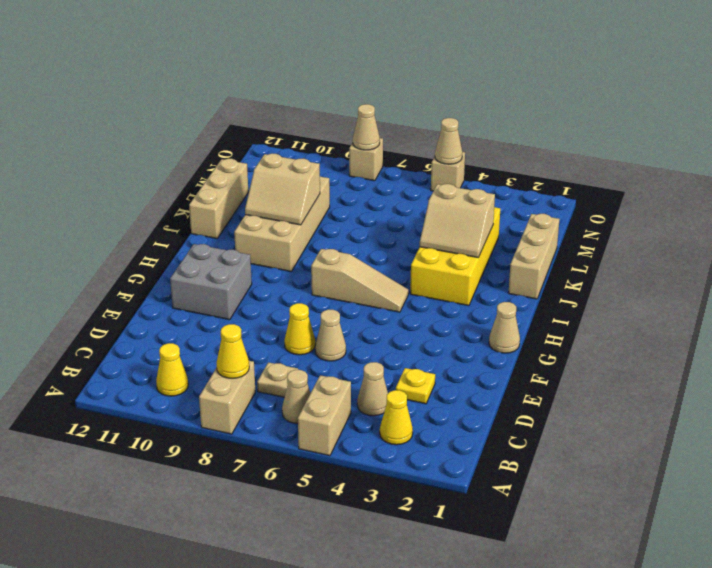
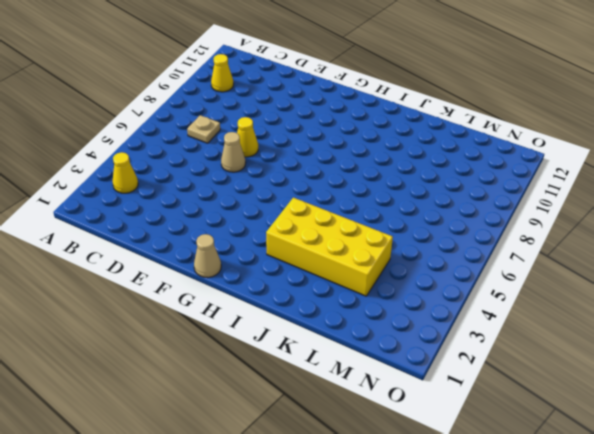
none -> tan 1x2 brick [298,375,351,456]
none -> tan 1x2 brick [199,361,255,434]
none -> tan 1x1 cone [282,370,310,423]

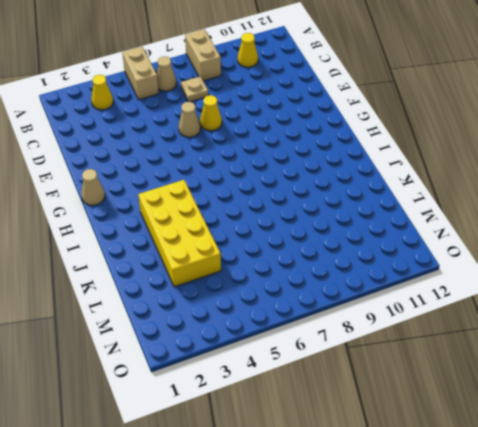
none -> tan 1x1 cone [357,362,388,416]
none -> yellow 1x1 plate [396,368,435,404]
none -> grey 2x2 brick [170,244,252,320]

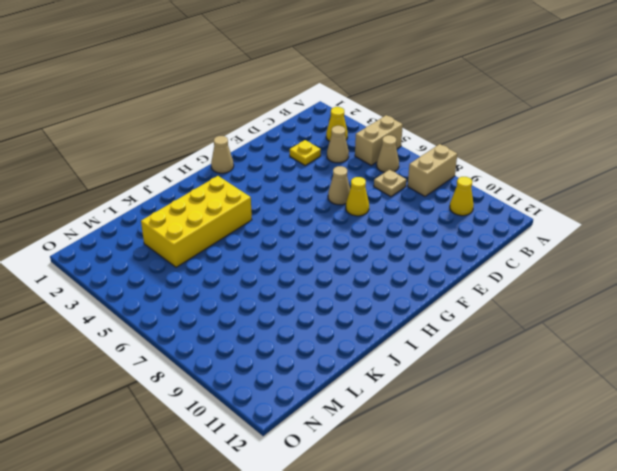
none -> grey 2x2 brick [170,244,252,320]
none -> tan 1x3 slope [311,249,408,312]
none -> tan 2x4 brick [234,177,330,272]

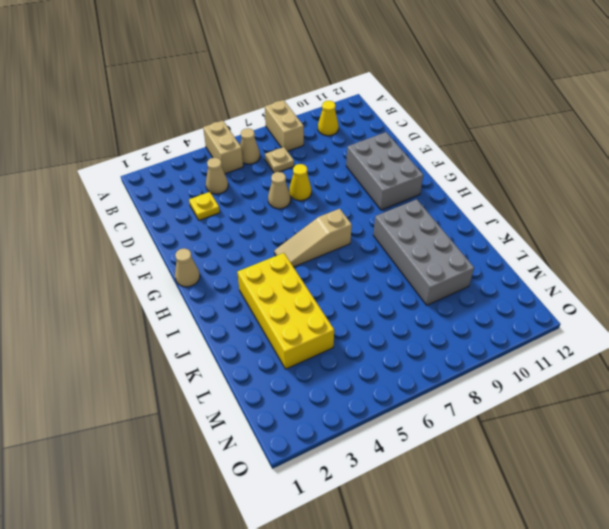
grey 2x3 brick [346,132,423,210] -> grey 2x2 brick [170,244,252,320]
grey 2x4 brick [373,199,474,305] -> tan 2x4 brick [234,177,330,272]
none -> yellow 1x1 cone [380,390,413,445]
none -> tan 1x3 brick [509,214,560,299]
none -> tan 1x3 brick [189,159,248,239]

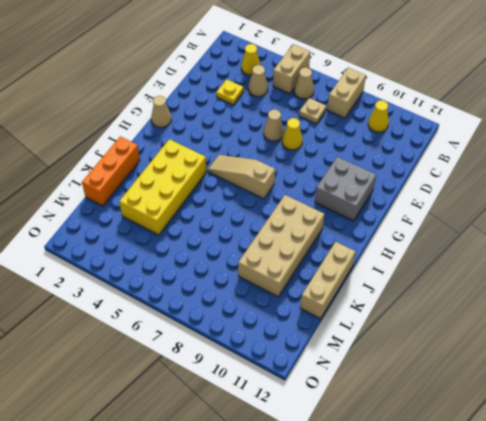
orange 1x3 brick [82,136,140,206] -> tan 1x3 brick [509,214,560,299]
none -> tan 1x1 brick [431,152,465,191]
none -> tan 1x1 brick [349,138,383,181]
none -> yellow 1x1 cone [217,324,249,378]

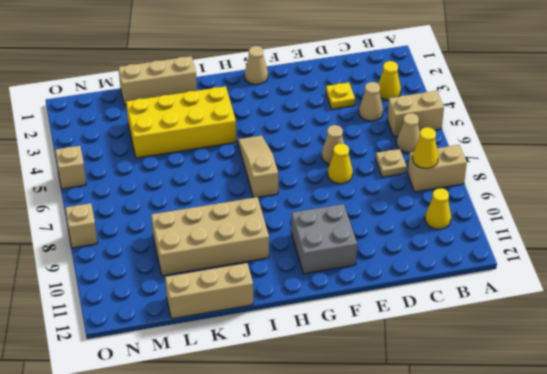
none -> tan 2x2 slope [420,184,495,257]
none -> tan 2x2 slope [245,154,320,225]
none -> tan 1x1 cone [435,118,462,164]

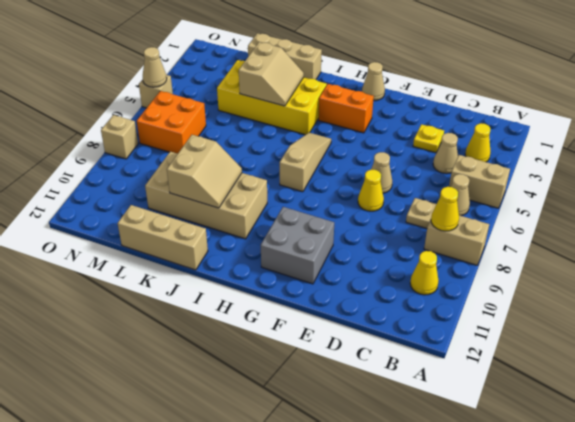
orange 1x2 brick [318,84,374,133] -> none
orange 2x2 brick [137,91,206,154] -> none
none -> tan 1x1 cone [353,104,380,150]

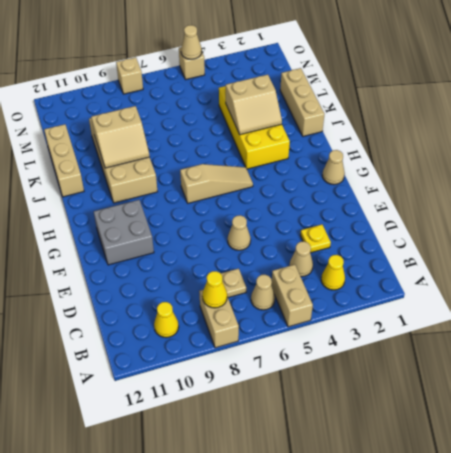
none -> yellow 1x1 cone [284,303,315,355]
none -> tan 1x1 cone [353,104,380,150]

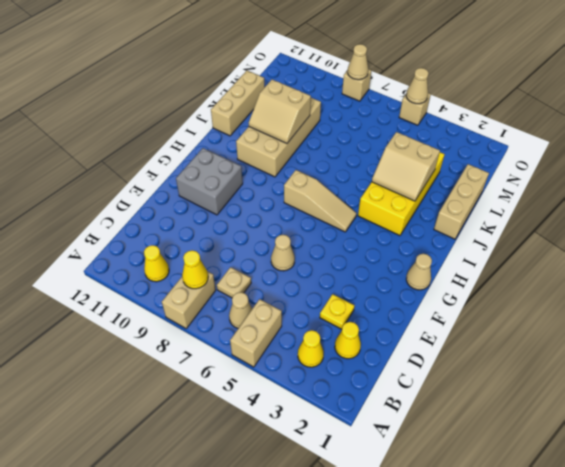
yellow 1x1 cone [335,322,361,359] -> yellow 1x1 cone moved to [284,303,315,355]
none -> tan 1x1 cone [357,362,388,416]

